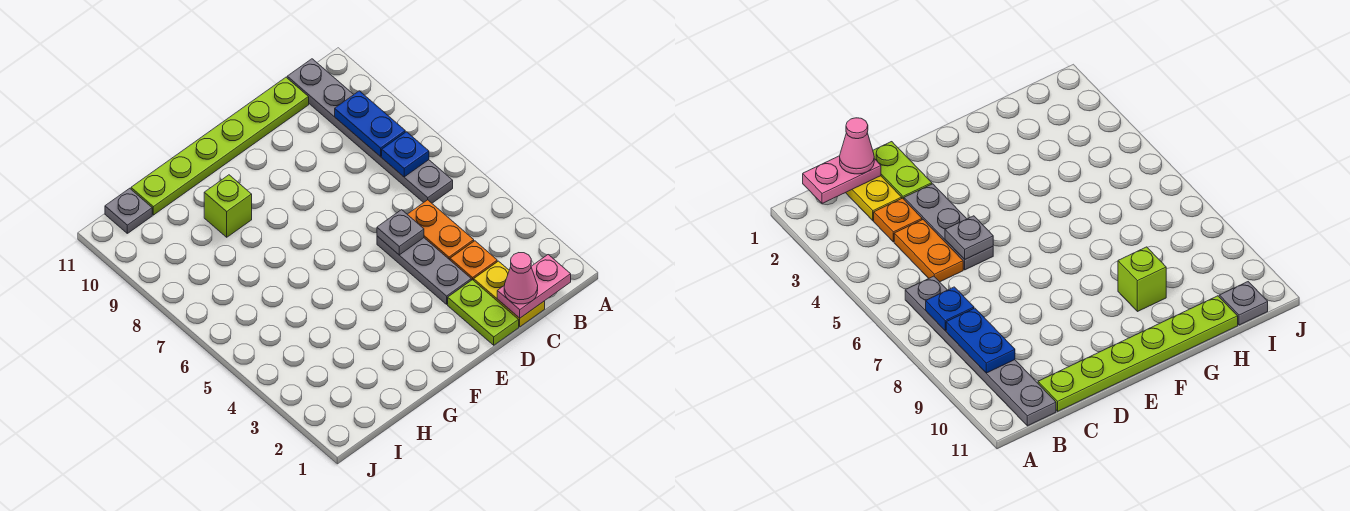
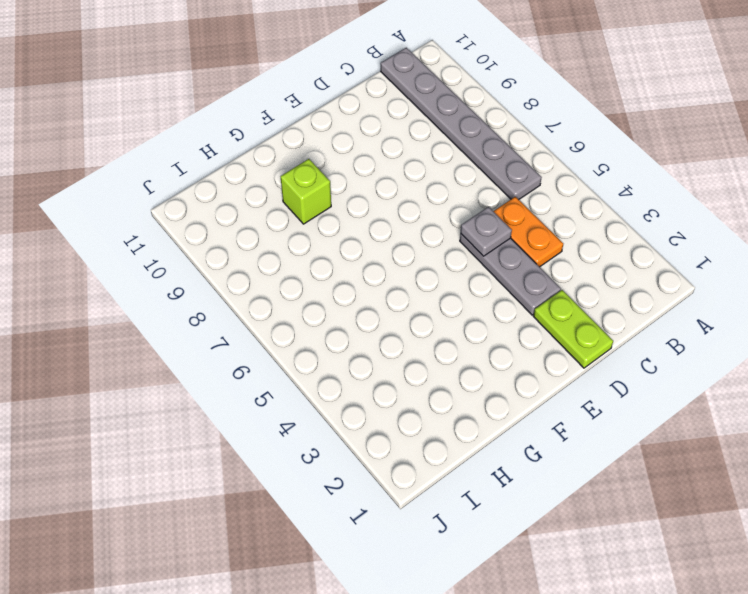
none -> yellow 1x2 plate [474,261,545,327]
none -> orange 1x1 plate [450,241,497,280]
none -> lime 1x6 plate [131,77,309,215]

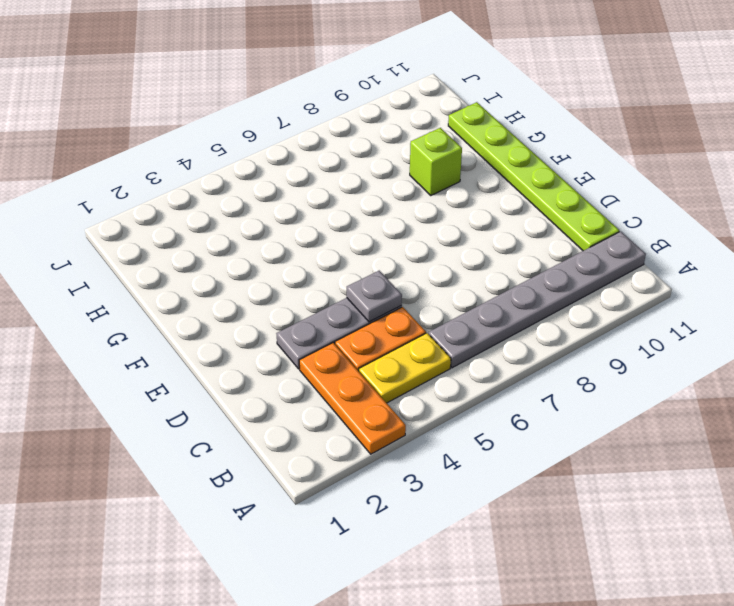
orange 1x3 plate [299,343,406,454] -> orange 1x1 plate [450,241,497,280]
yellow 1x2 plate [359,333,451,403] -> yellow 1x2 plate moved to [474,261,545,327]
none -> lime 1x2 plate [448,280,519,345]
none -> grey 1x1 plate [105,188,152,233]
none -> pink 1x2 plate [497,255,571,318]

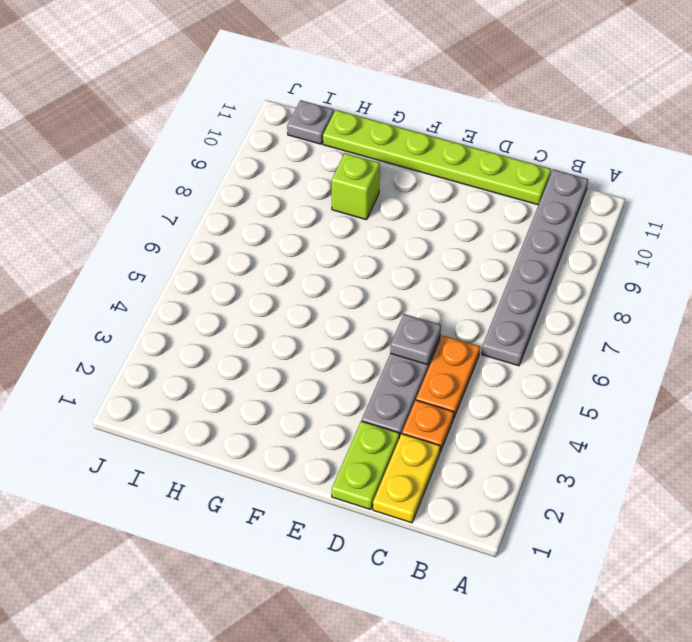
none -> pink 1x2 plate [497,255,571,318]
none -> blue 1x1 plate [382,132,429,177]
none -> blue 1x2 plate [335,91,405,157]

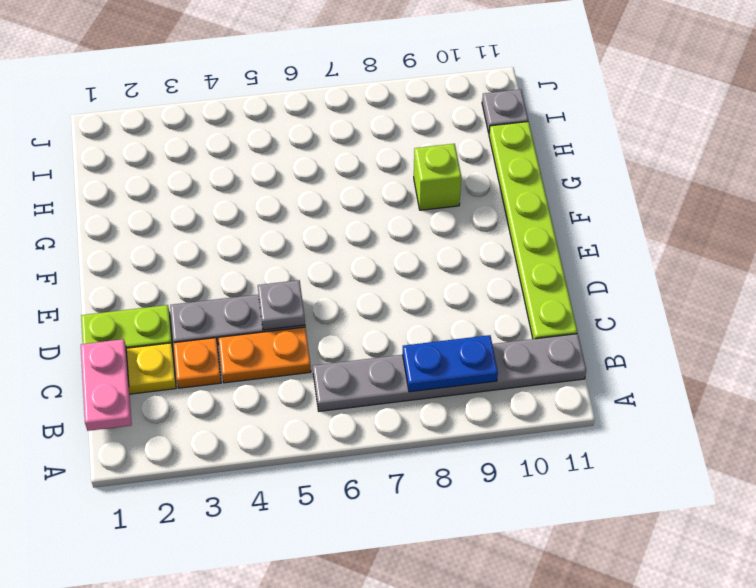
none -> blue 1x1 plate [382,132,429,177]
none -> pink 1x1 cone [504,253,538,304]

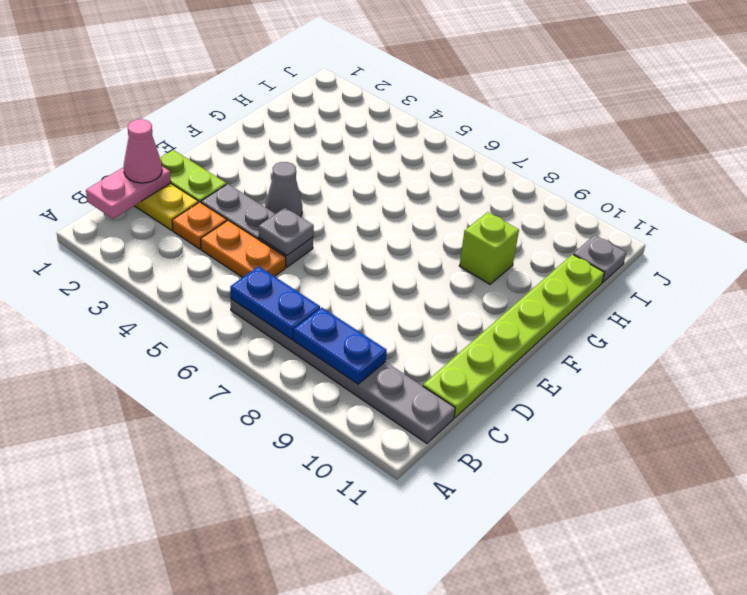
blue 1x2 plate [230,266,320,339] -> blue 1x1 plate [382,132,429,177]
grey 1x1 cone [265,162,302,217] -> none

